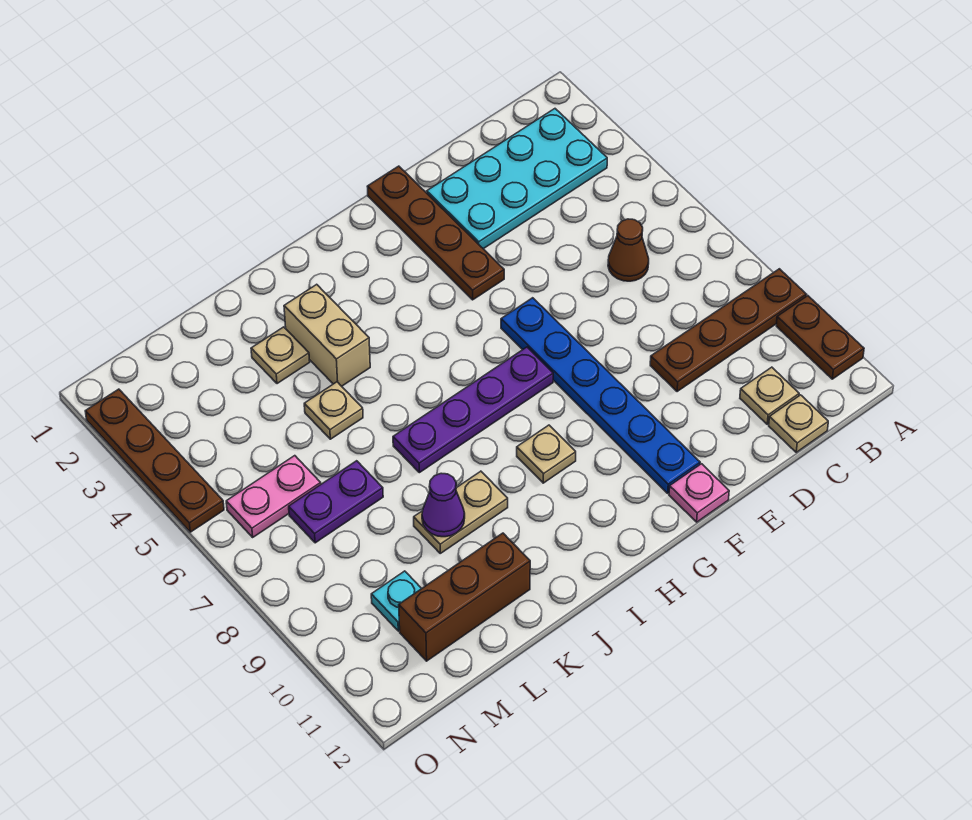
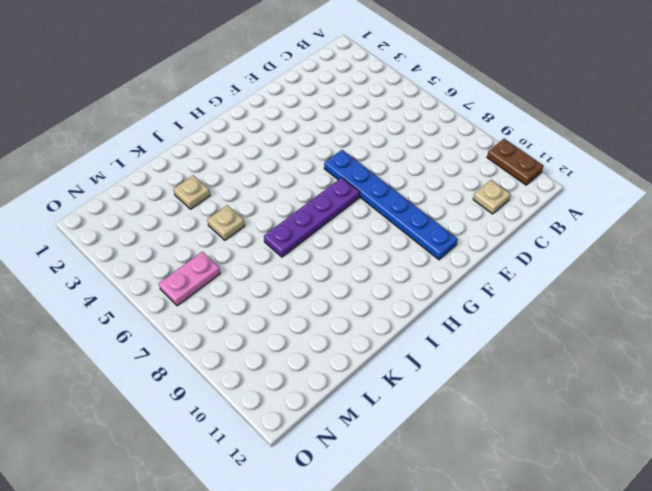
none -> brown 1x4 plate [650,269,806,392]
none -> cyan 2x4 plate [427,109,607,249]
none -> brown 1x1 cone [608,219,649,281]

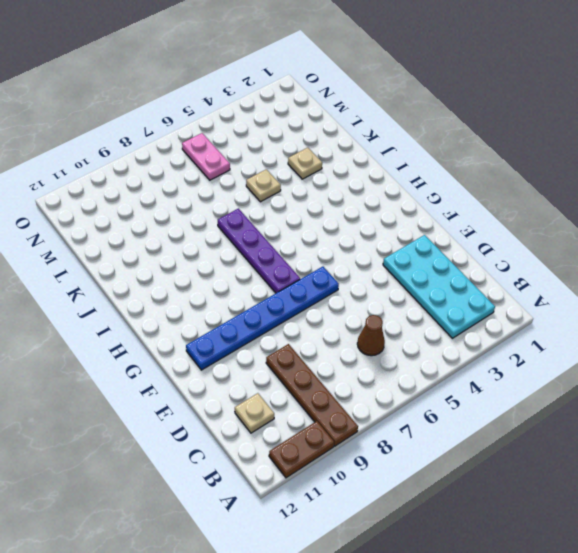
none -> tan 1x1 plate [769,395,828,452]
none -> brown 1x4 plate [367,166,504,300]
none -> pink 1x1 plate [669,464,729,522]

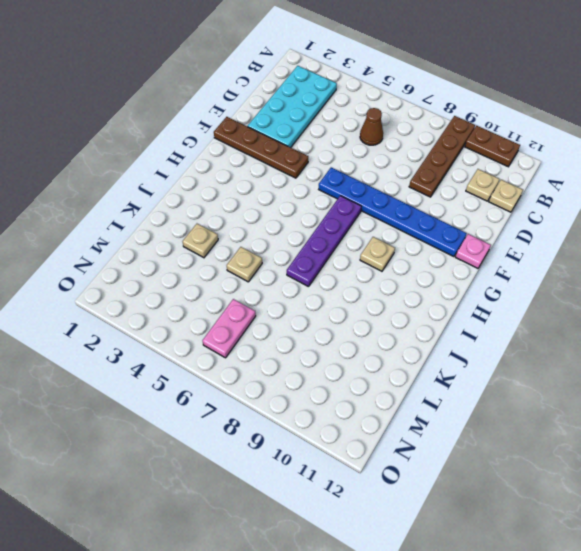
none -> tan 1x2 brick [284,284,370,386]
none -> tan 1x2 plate [414,471,508,553]
none -> brown 1x3 brick [399,533,530,661]

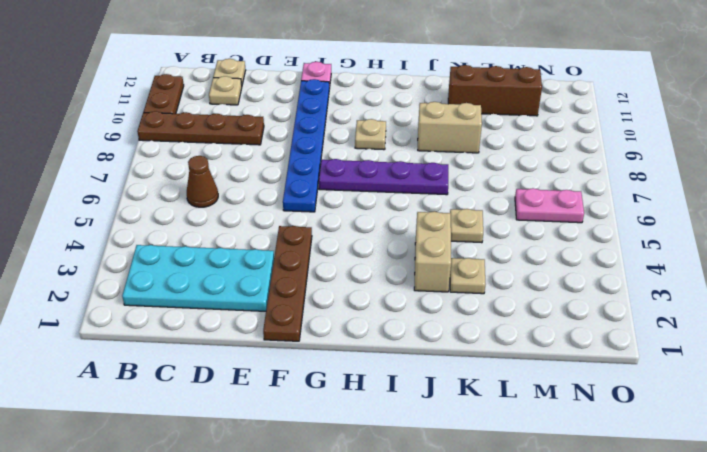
tan 1x2 brick [418,102,482,153] -> tan 1x2 plate [414,471,508,553]
none -> purple 1x2 plate [289,461,383,543]
none -> cyan 1x1 plate [371,571,422,631]
none -> brown 1x4 plate [85,389,224,532]

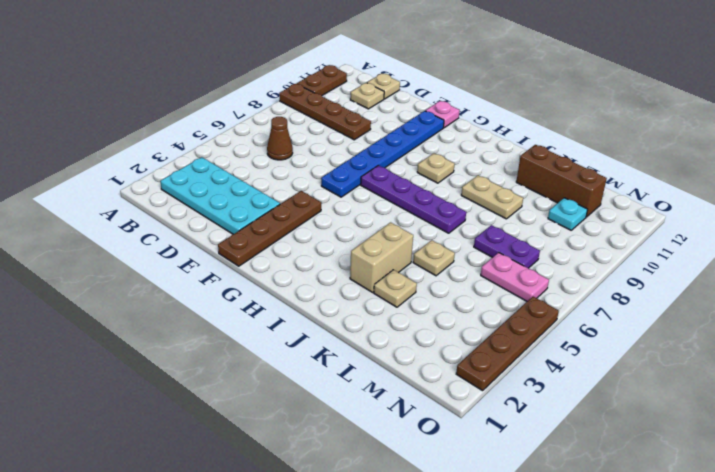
none -> purple 1x1 cone [422,473,465,537]

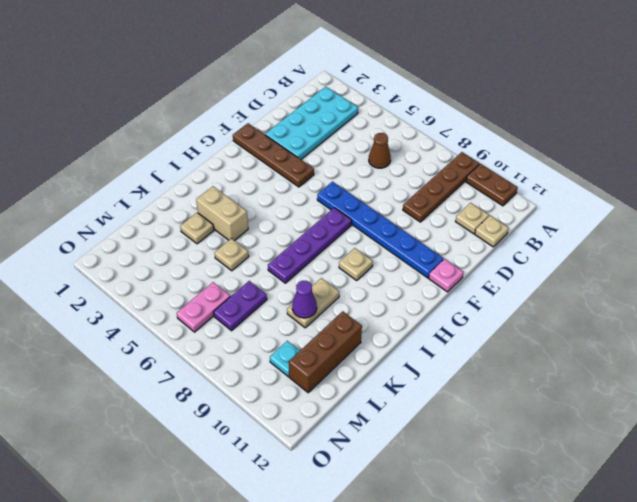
none -> brown 1x4 plate [85,389,224,532]

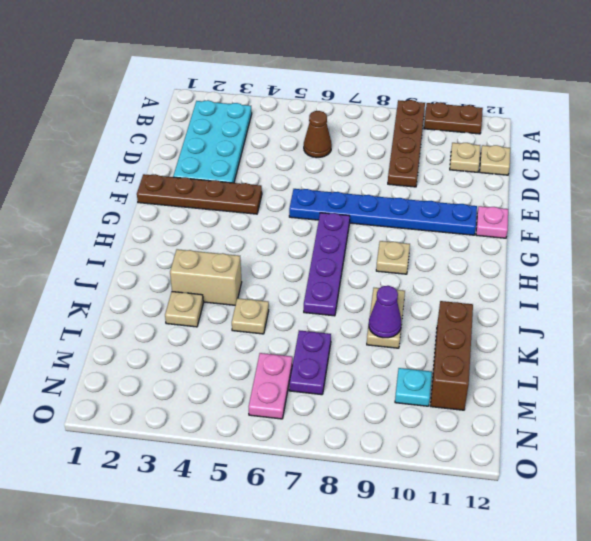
none -> brown 1x4 plate [85,389,224,532]

